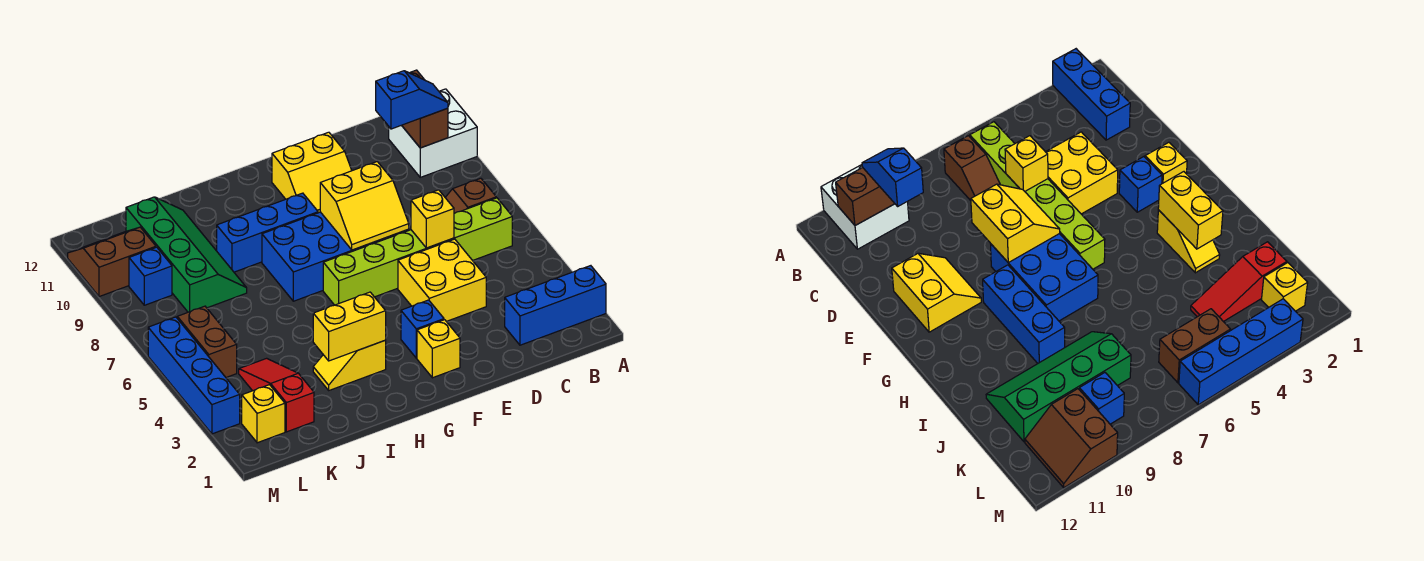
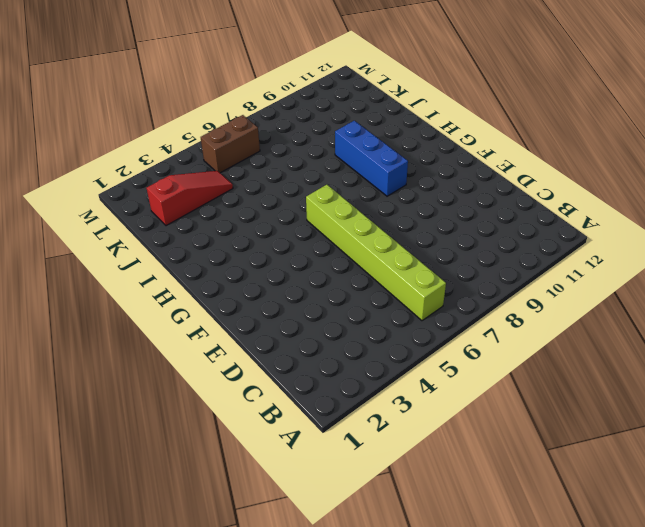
none -> blue 1x3 brick [505,266,606,345]
none -> white 2x2 brick [389,89,477,177]
none -> brown 1x2 slope [445,178,496,214]

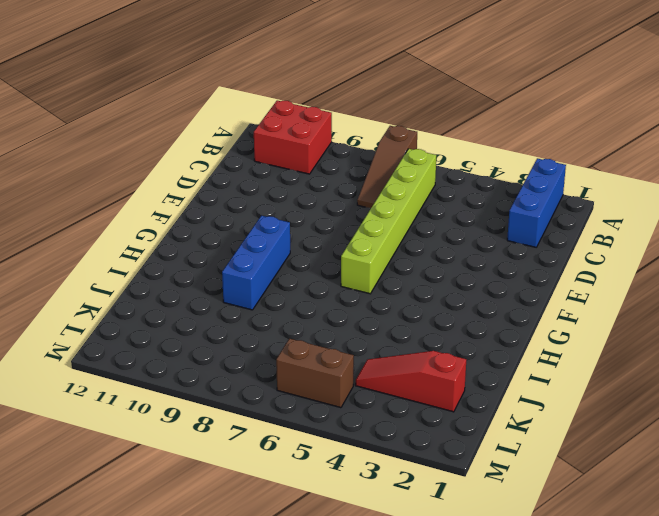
brown 1x3 slope [357,126,417,208] -> brown 1x2 slope [445,178,496,214]
red 2x2 brick [254,101,332,174] -> white 2x2 brick [389,89,477,177]
none -> yellow 2x2 brick [398,239,486,321]
none -> yellow 2x2 slope [272,132,352,213]
none -> yellow 1x1 brick [417,320,460,378]

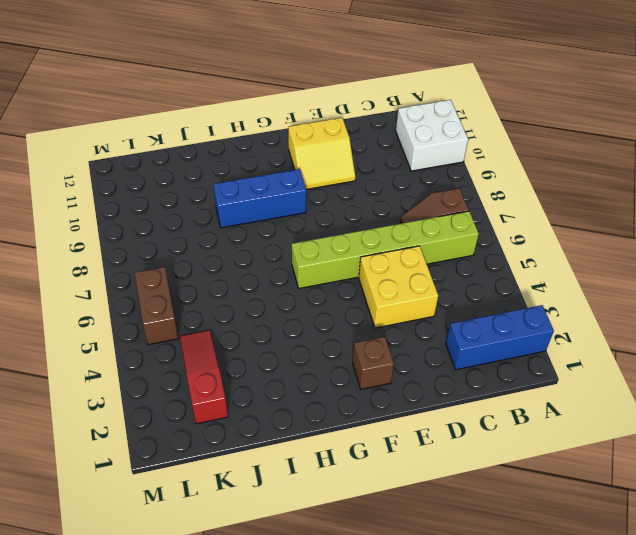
brown 1x1 brick [353,337,394,389] -> yellow 1x1 brick [417,320,460,378]
none -> blue 1x1 brick [401,300,444,358]
none -> blue 2x3 brick [262,212,380,301]
none -> yellow 1x2 slope [313,340,386,390]

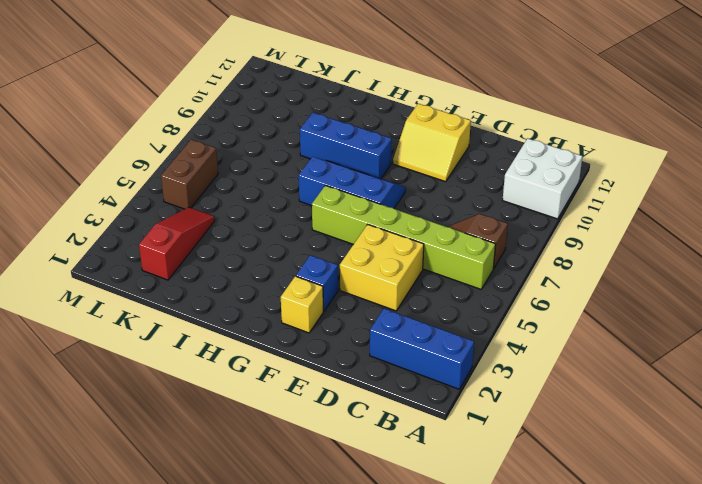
blue 2x3 slope [299,157,406,208] -> blue 2x3 brick [262,212,380,301]
none -> yellow 1x2 slope [313,340,386,390]
none -> green 2x4 slope [126,197,247,312]
none -> yellow 1x1 brick [242,385,285,443]

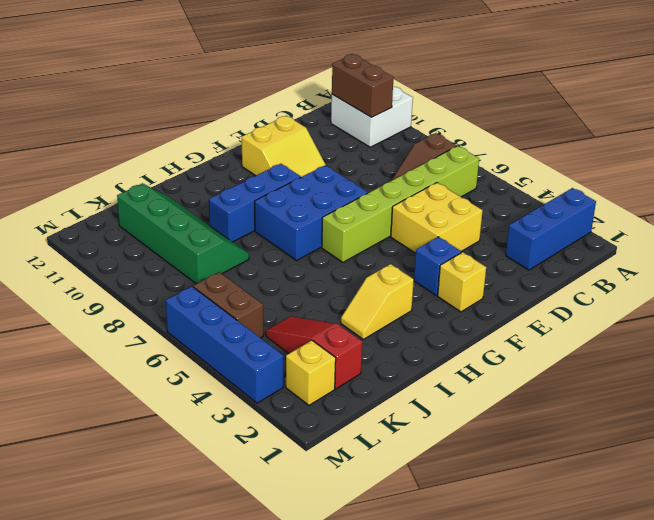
none -> blue 1x1 brick [129,247,172,305]
none -> brown 2x2 slope [68,227,156,297]
none -> yellow 1x1 brick [411,190,454,248]

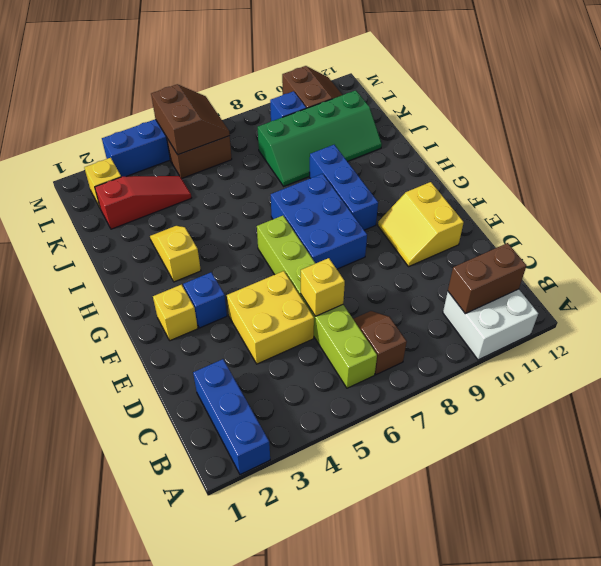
brown 2x2 slope [151,84,230,155] -> none
none -> yellow 2x2 slope [320,162,409,250]
none -> yellow 1x2 brick [313,292,386,361]
none -> blue 1x2 slope [376,71,448,129]

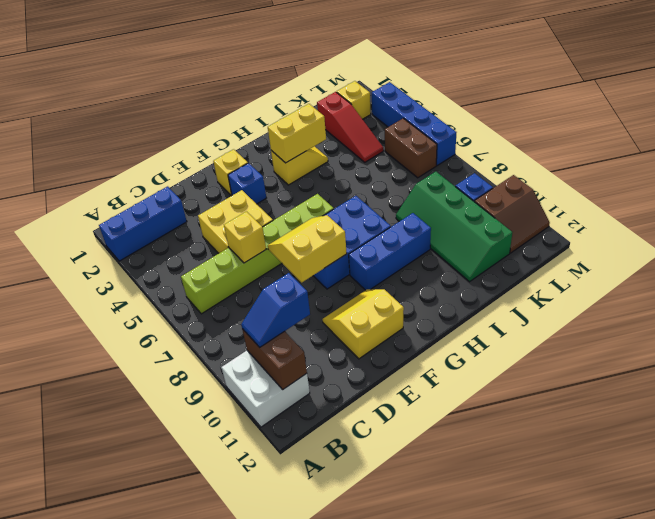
none -> brown 1x2 slope [445,178,496,214]

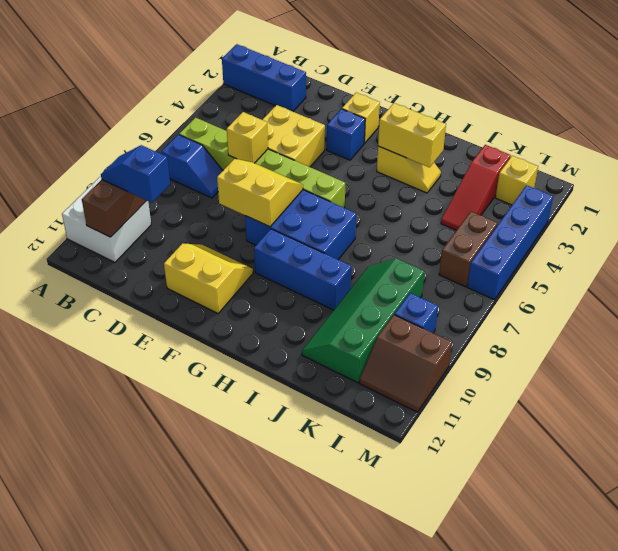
blue 1x2 slope [162,135,223,198] -> brown 1x2 slope [445,178,496,214]

